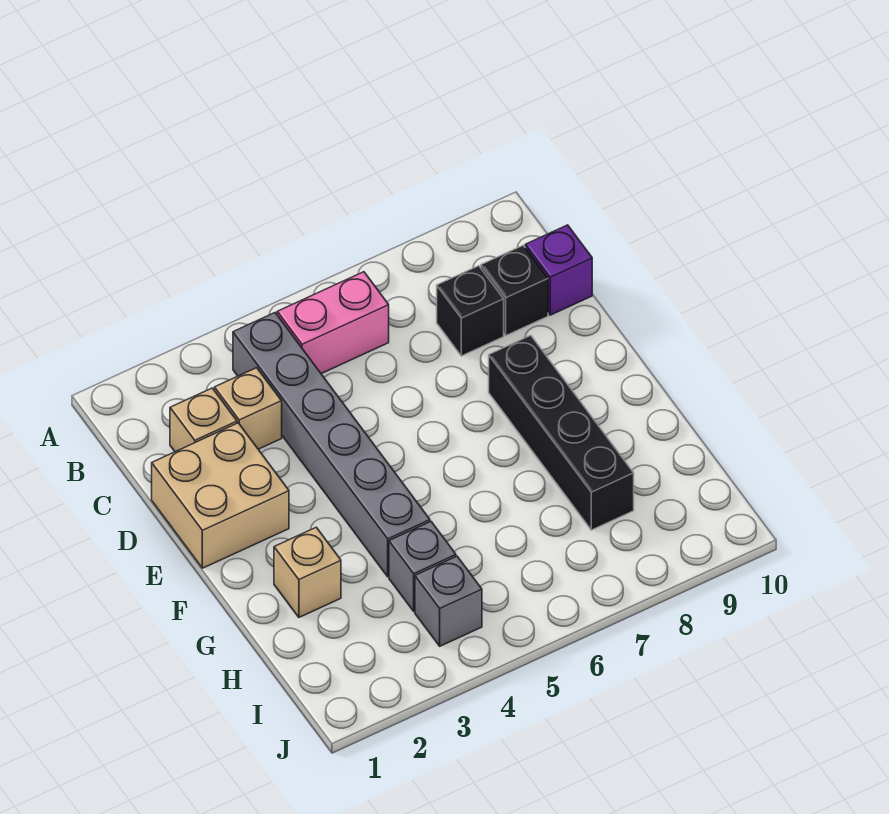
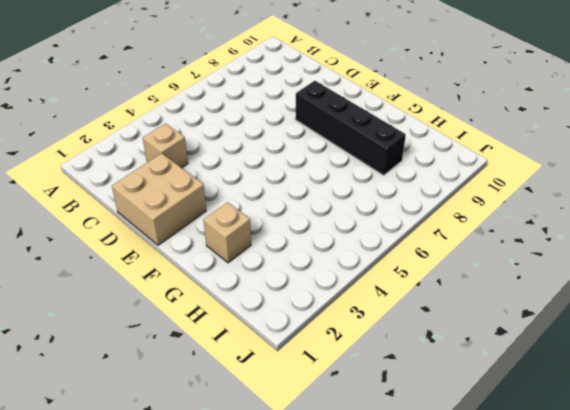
none -> grey 1x6 brick [233,313,430,577]
none -> pink 1x2 brick [277,272,389,374]
none -> tan 1x1 brick [170,388,237,452]

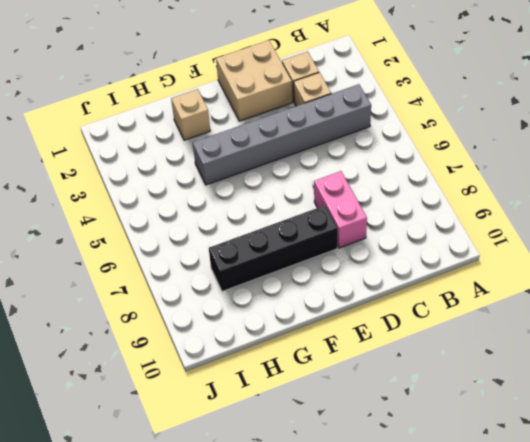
pink 1x2 brick [314,171,367,248] -> pink 1x2 brick moved to [277,272,389,374]
none -> black 1x1 brick [437,266,504,356]
none -> black 1x1 brick [481,246,548,335]
none -> purple 1x1 brick [525,225,592,315]

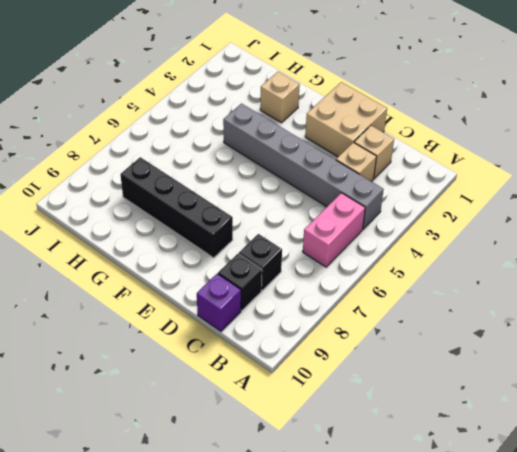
none -> grey 1x1 brick [389,522,456,611]
none -> grey 1x1 brick [415,556,482,646]

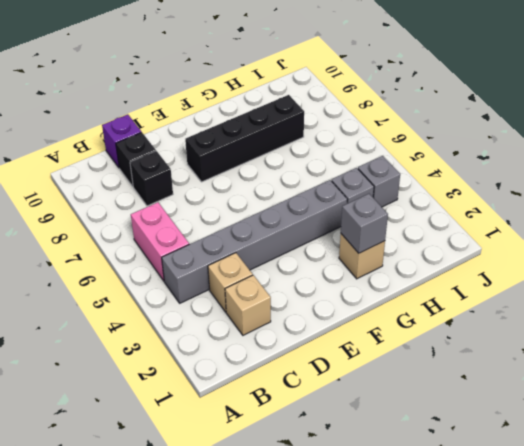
grey 1x1 brick [341,194,388,253] -> none
none -> tan 2x2 brick [152,423,289,568]

